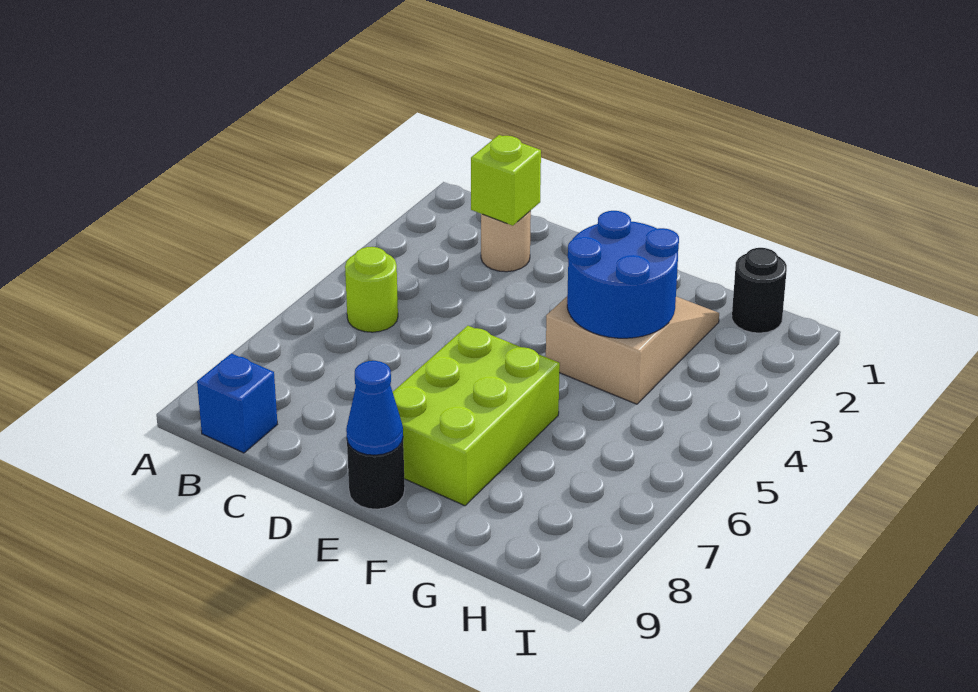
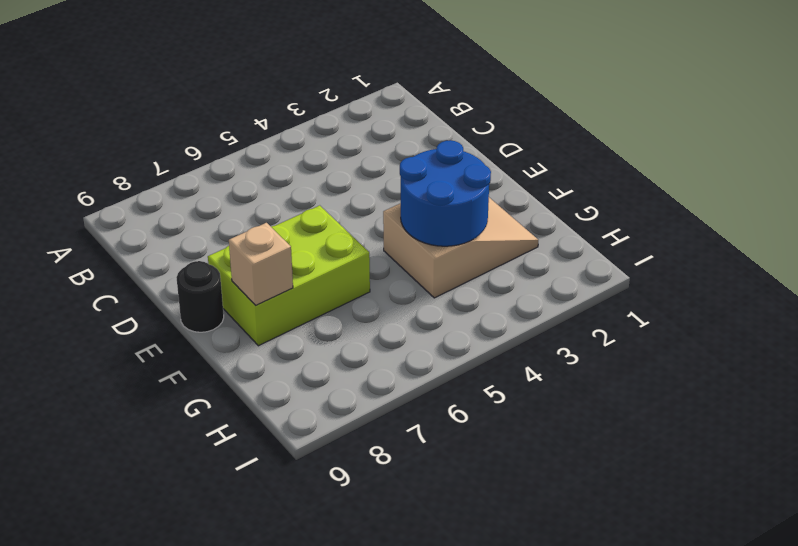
tan 1x1 brick [229,223,293,305] -> none
none -> lime 1x1 round brick [345,247,398,332]
none -> blue 1x1 brick [197,353,278,453]

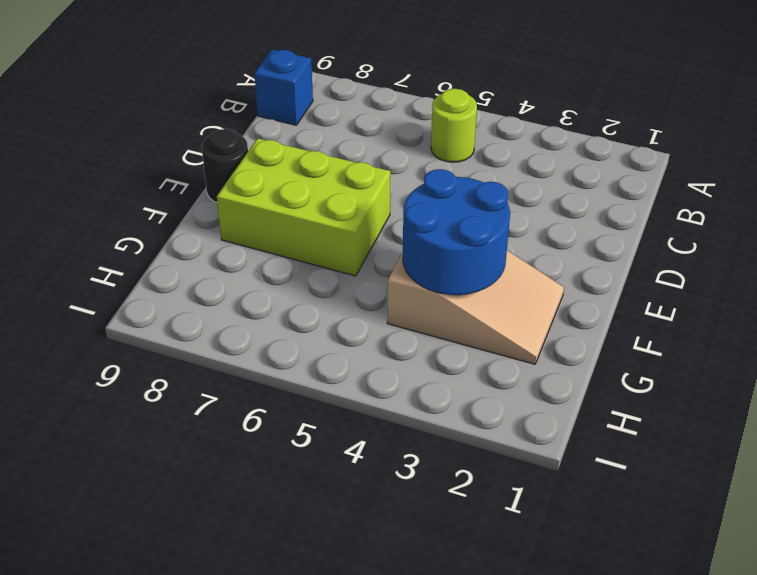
none -> tan 1x1 round brick [481,211,531,272]
none -> black 1x1 round brick [732,248,787,333]

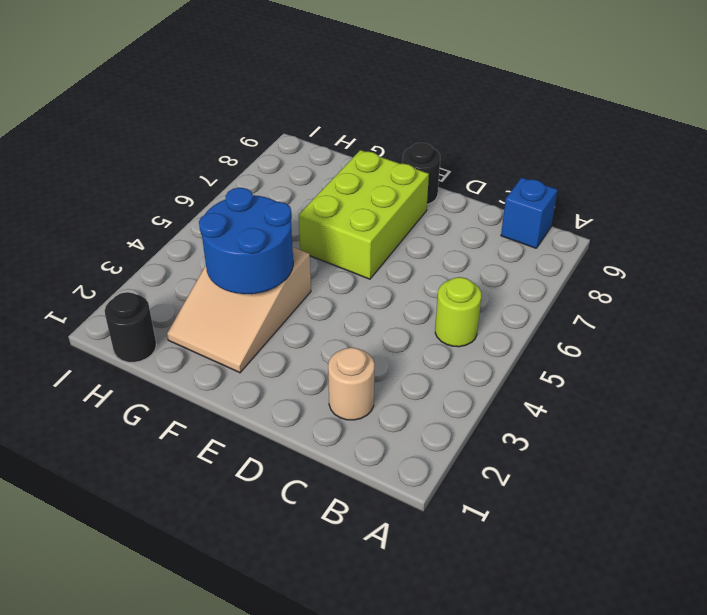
none -> lime 1x1 brick [471,135,541,226]
none -> blue 1x1 cone [346,361,403,455]

